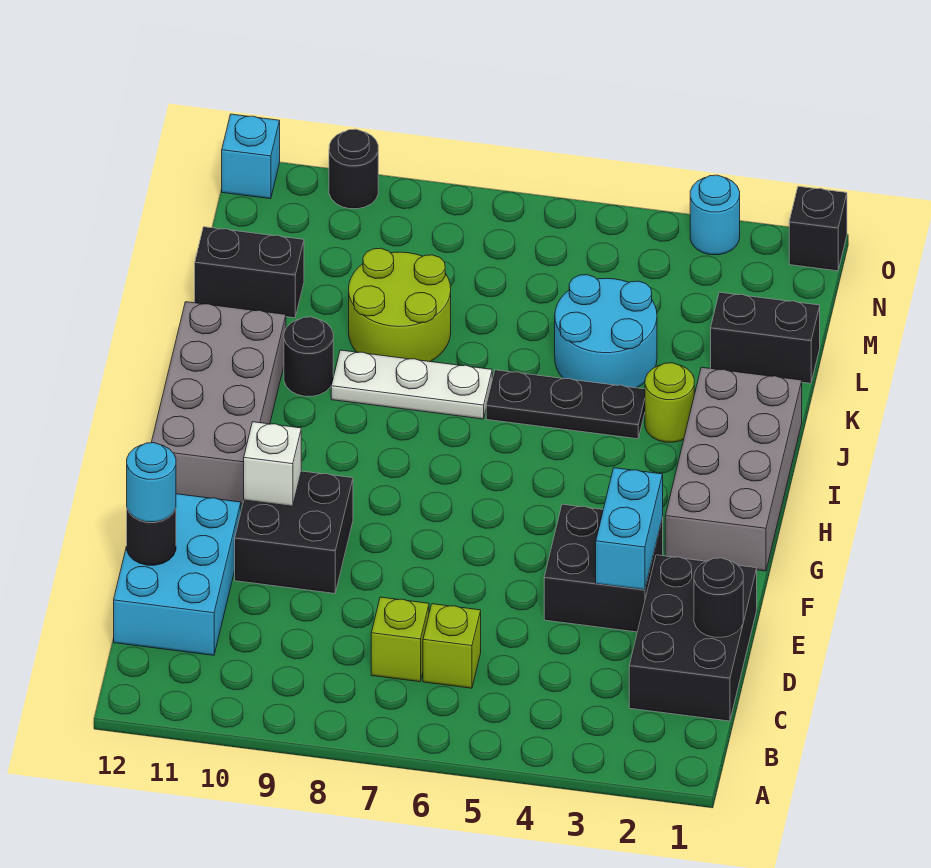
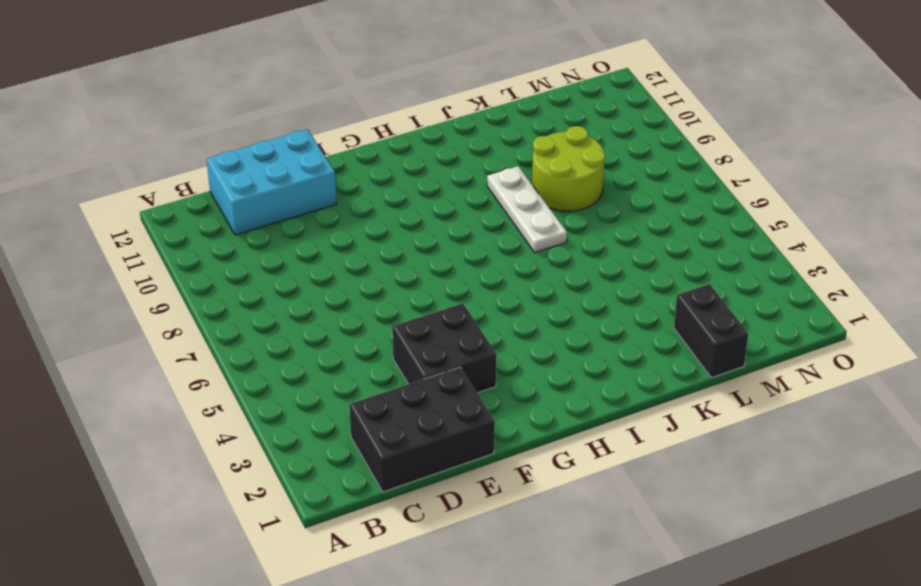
none -> lime 1x1 brick [423,604,481,688]
none -> lime 1x1 brick [371,597,429,682]
none -> black 2x2 brick [235,471,353,594]

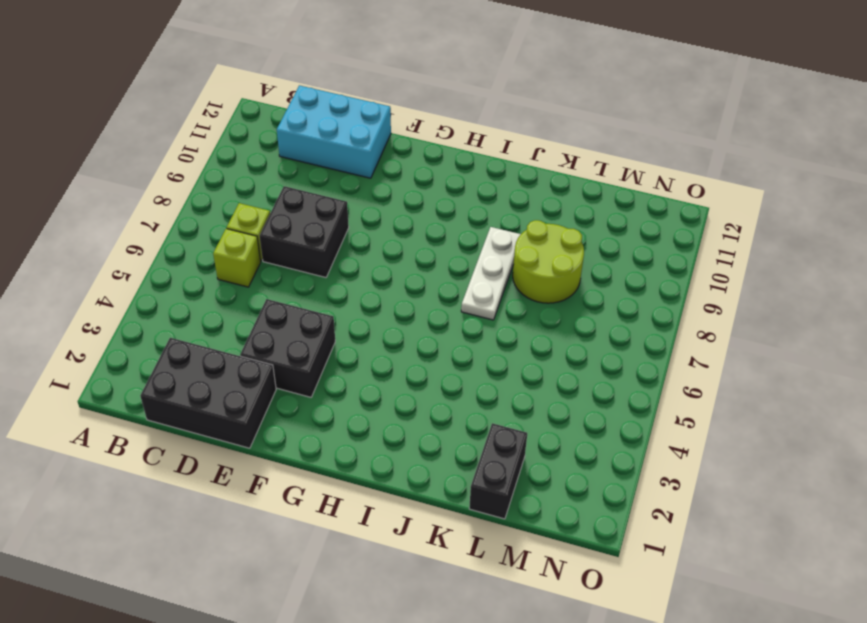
black 2x2 brick [260,186,349,277] -> black 2x2 brick moved to [235,471,353,594]
none -> grey 2x4 brick [665,367,802,571]
none -> grey 2x4 brick [151,302,286,504]
none -> lime 1x1 round brick [645,363,694,442]

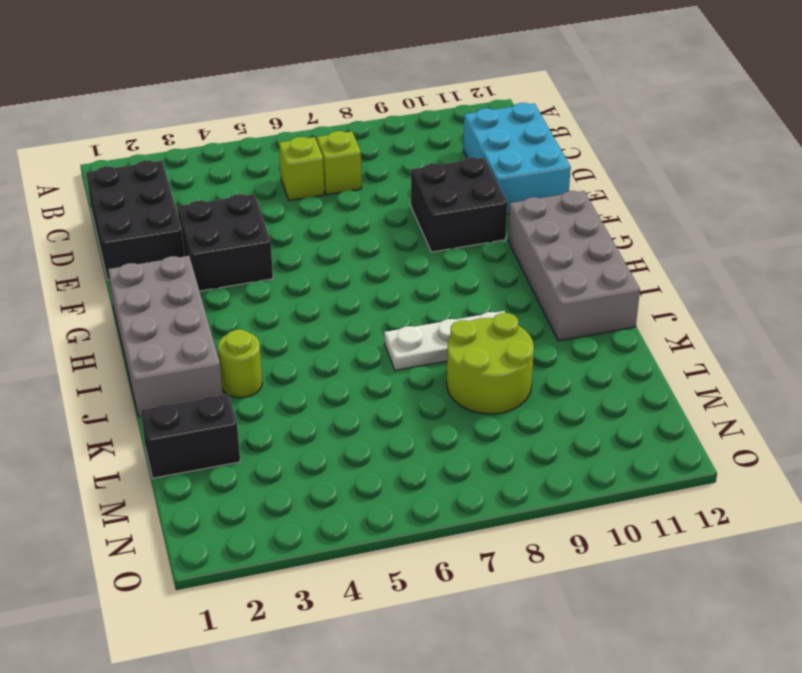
none -> black 1x3 plate [486,370,645,439]
none -> black 1x1 round brick [284,317,333,396]
none -> cyan 2x2 round brick [555,275,657,388]

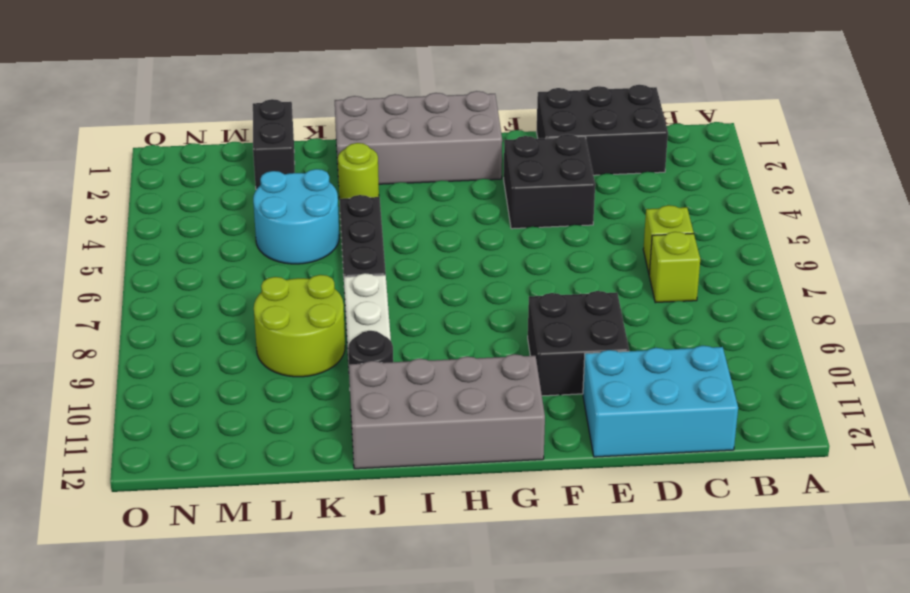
none -> black 1x2 brick [195,227,304,318]
none -> black 1x1 brick [789,186,847,271]
none -> cyan 1x1 round brick [690,175,740,255]

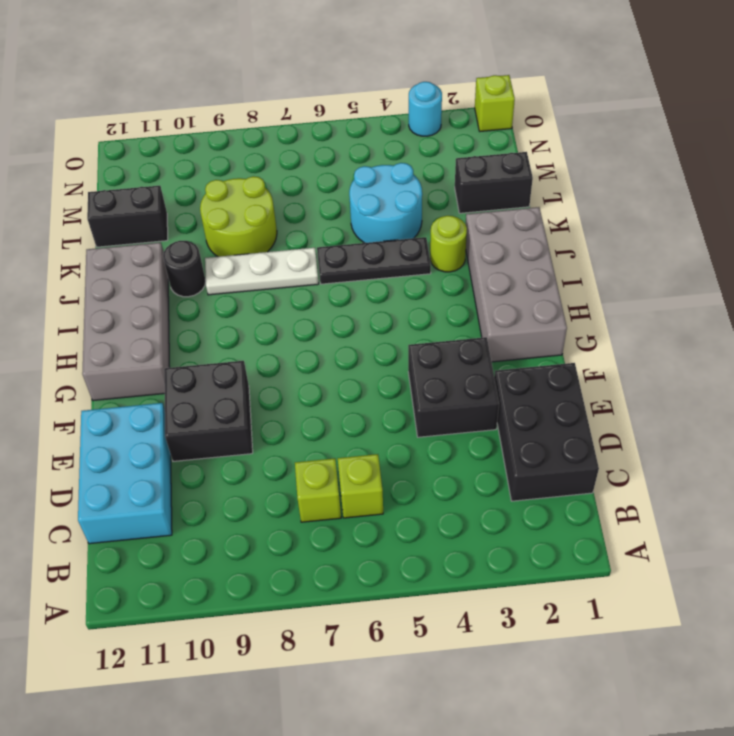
lime 1x1 brick [475,75,515,131] -> black 1x1 brick [789,186,847,271]
none -> black 1x1 round brick [329,129,378,209]
none -> cyan 1x1 brick [222,114,280,199]
none -> black 1x1 round brick [694,558,743,637]

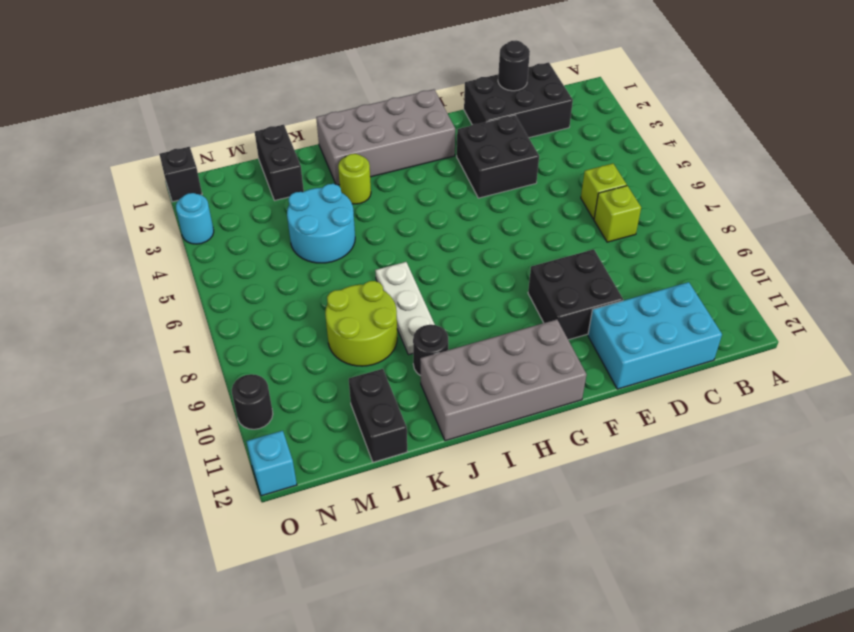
none -> black 1x3 plate [486,370,645,439]
none -> black 1x1 round brick [127,508,176,565]
none -> cyan 1x2 brick [596,468,663,590]

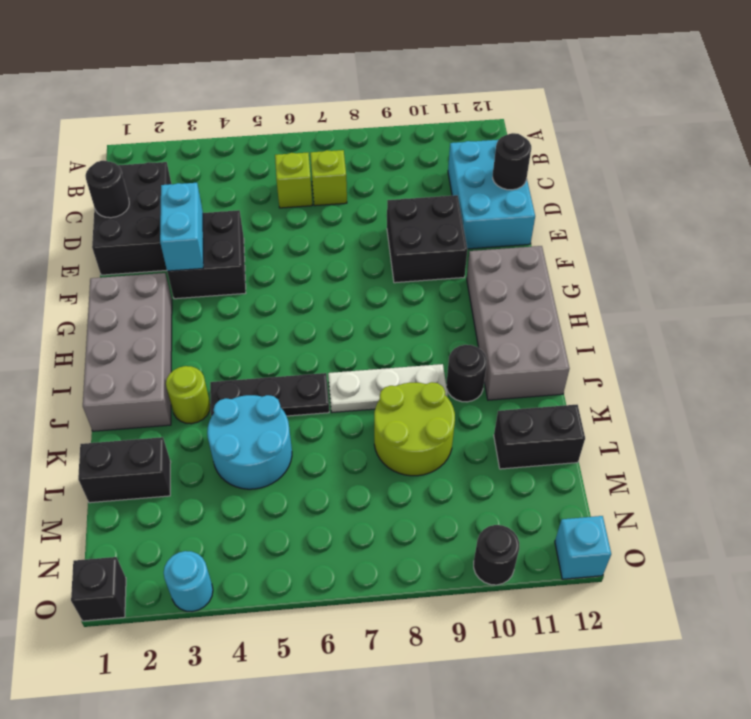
none -> white 1x1 brick [244,422,301,506]
none -> cyan 1x1 round brick [127,443,176,522]

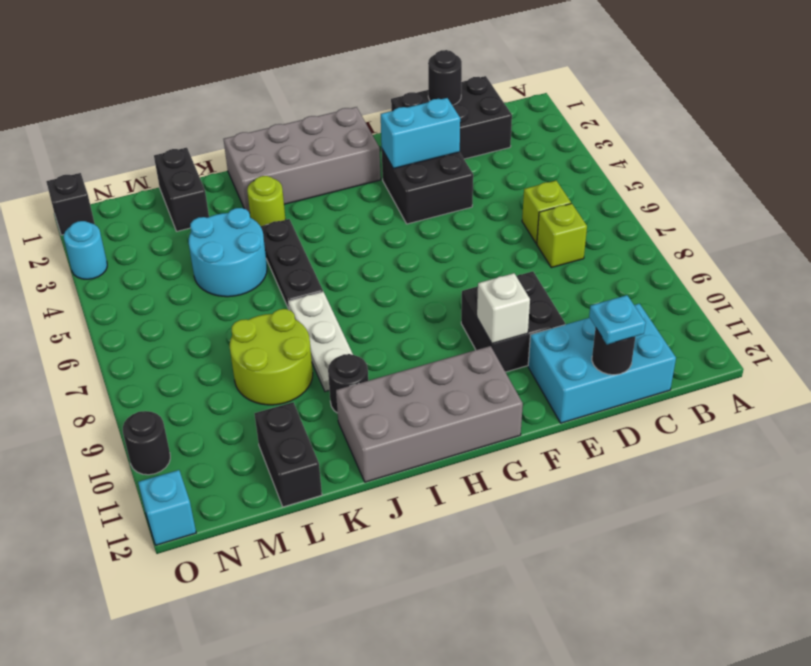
cyan 1x1 plate [589,295,646,345] -> cyan 1x1 round brick [127,443,176,522]

